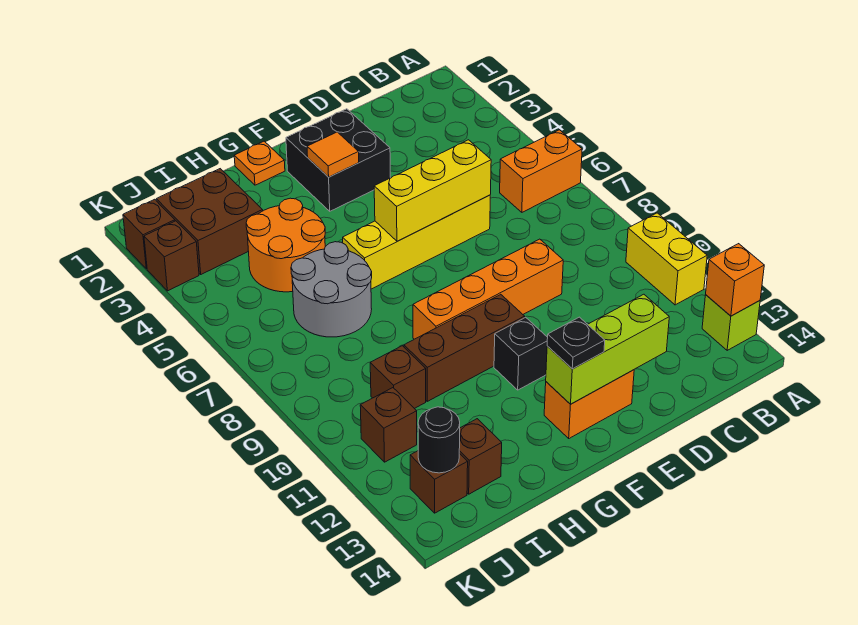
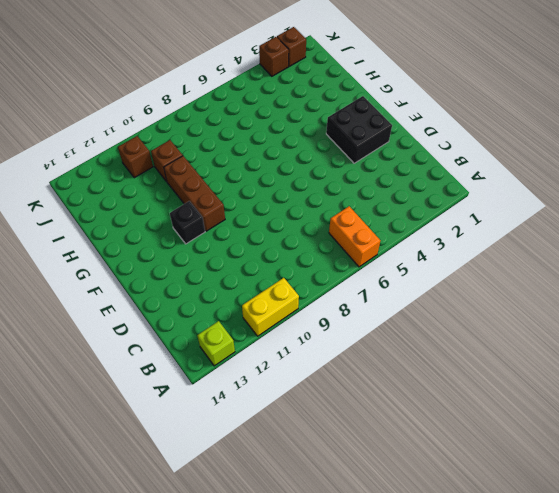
none -> yellow 1x4 brick [343,195,490,289]
none -> orange 1x4 brick [413,239,563,339]
none -> orange 1x2 brick [544,370,634,438]

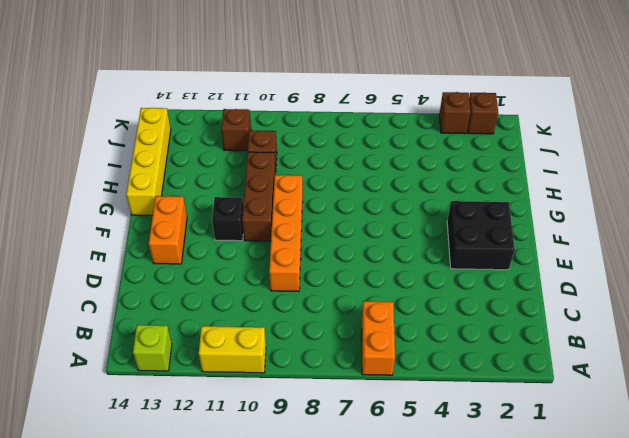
yellow 1x4 brick [126,108,171,215] -> yellow 1x4 brick moved to [343,195,490,289]
none -> orange 1x1 plate [234,141,285,185]
none -> orange 2x2 round brick [246,198,325,292]
none -> grey 2x2 round brick [291,242,372,337]

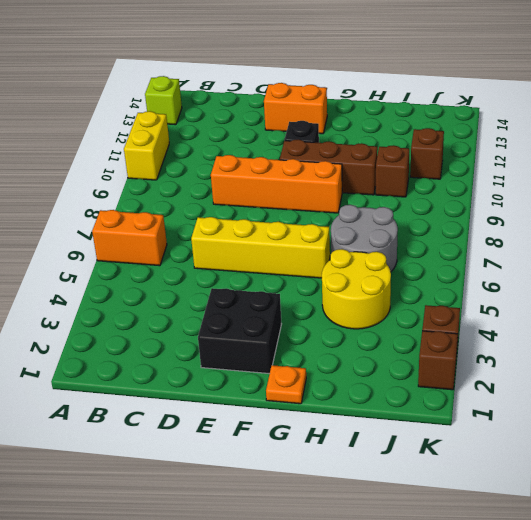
yellow 2x2 round brick [322,249,391,329] -> orange 2x2 round brick [246,198,325,292]
none -> brown 2x2 brick [156,169,263,274]
none -> brown 1x1 brick [459,419,502,494]
none -> brown 1x1 brick [410,451,468,513]

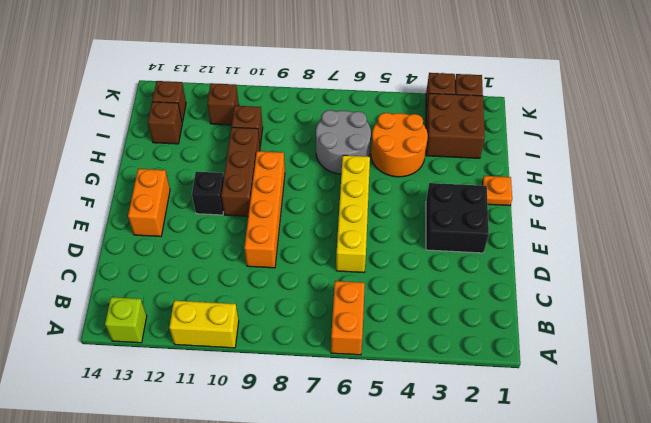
none -> orange 1x1 brick [706,244,764,316]
none -> yellow 1x3 brick [374,140,491,241]
none -> lime 1x3 brick [546,294,669,404]

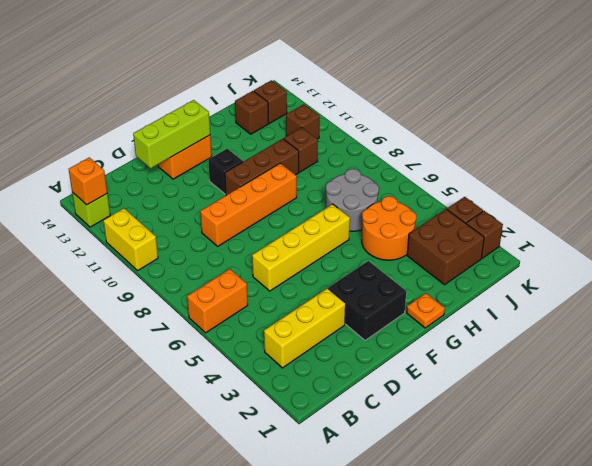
yellow 1x3 brick [264,288,346,368] -> yellow 1x3 brick moved to [374,140,491,241]
none -> orange 1x1 tile [307,132,359,177]
none -> black 1x1 round brick [418,407,460,473]
none -> black 1x1 plate [547,317,605,369]

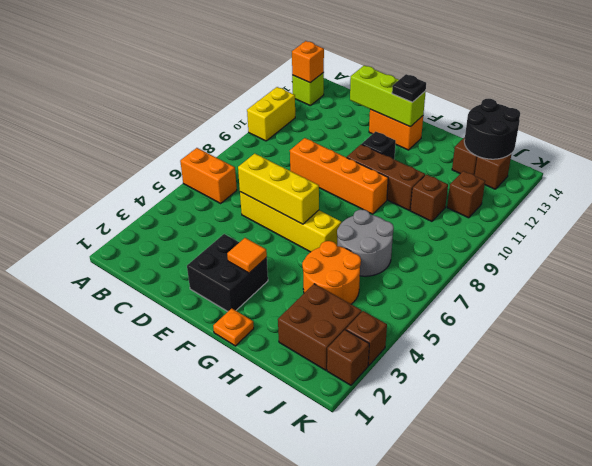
black 2x2 round brick [464,99,520,159] -> black 1x1 round brick [418,407,460,473]

